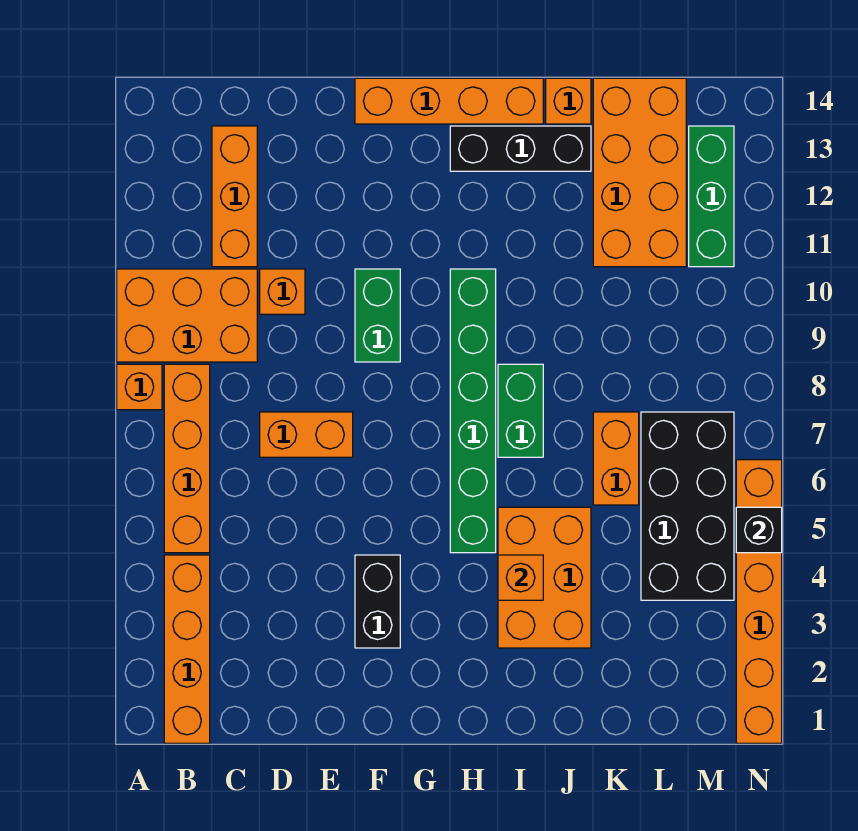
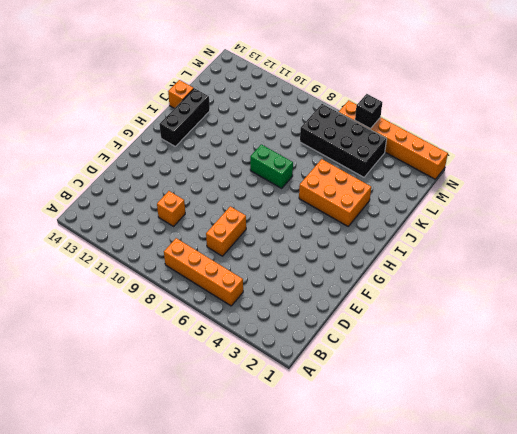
none -> orange 1x1 brick [117,364,162,410]
none -> orange 2x3 brick [117,269,257,362]
none -> orange 1x4 brick [164,555,210,743]

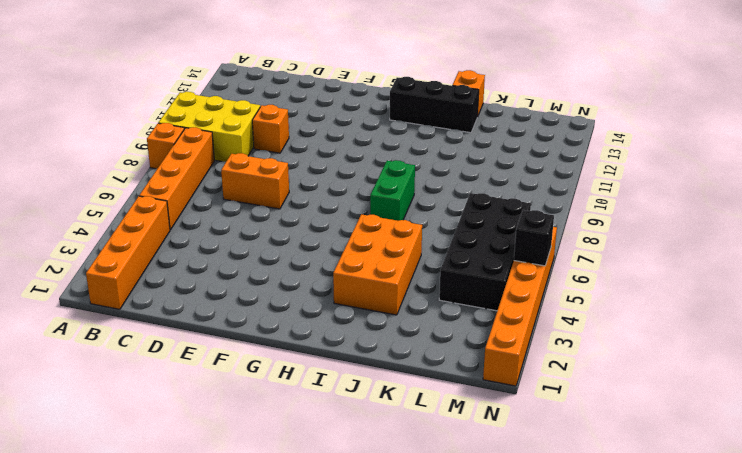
yellow 2x3 brick [159,92,260,162] -> orange 2x3 brick [117,269,257,362]
none -> orange 1x3 brick [212,126,257,267]
none -> black 1x2 brick [355,555,400,648]
none -> green 1x2 brick [355,269,400,362]

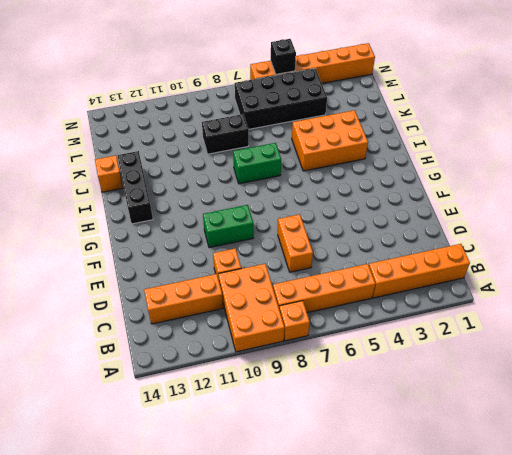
black 1x2 brick [202,114,249,154] -> black 1x2 brick moved to [355,555,400,648]
none -> orange 1x4 brick [355,78,543,124]
none -> green 1x6 brick [450,269,496,553]
none -> orange 1x2 brick [593,412,639,505]

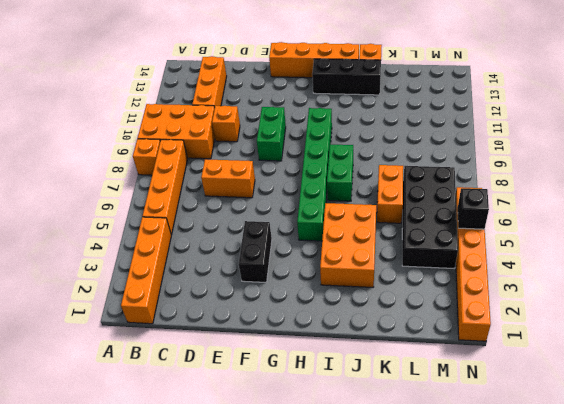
none -> orange 2x4 brick [593,78,686,267]
none -> green 1x3 brick [689,126,734,267]
none -> orange 1x1 brick [498,555,543,600]

